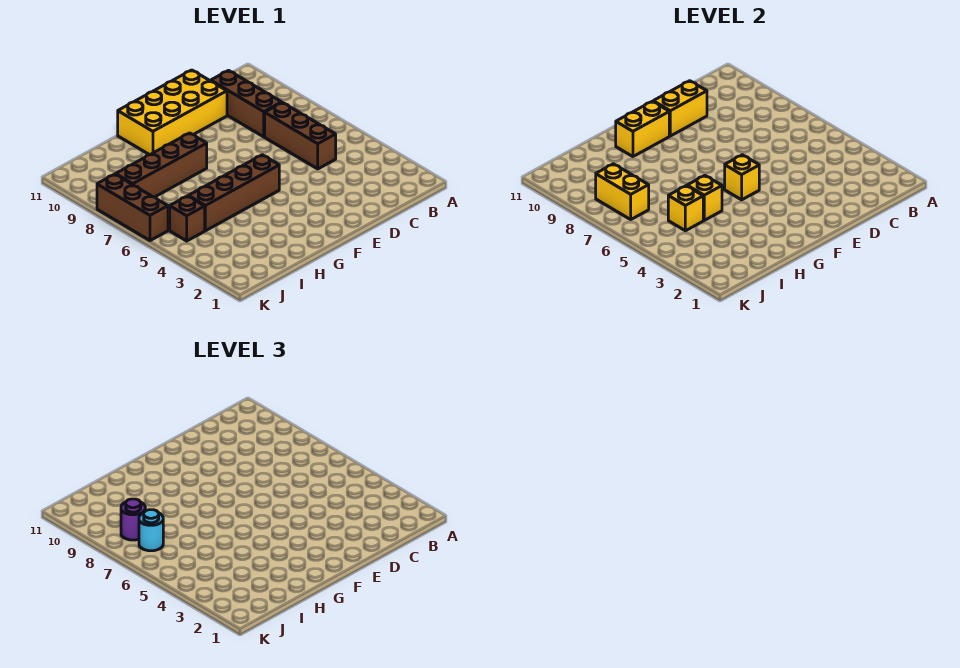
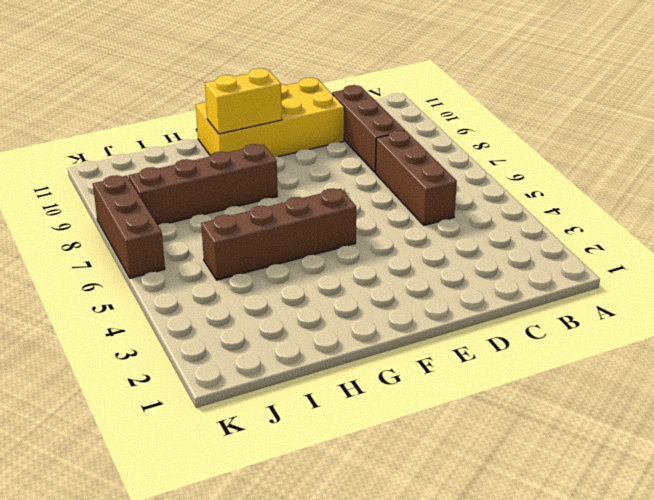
none -> brown 1x1 brick [170,196,205,241]
none -> yellow 1x2 brick [653,81,707,136]
none -> yellow 1x1 brick [725,155,759,200]

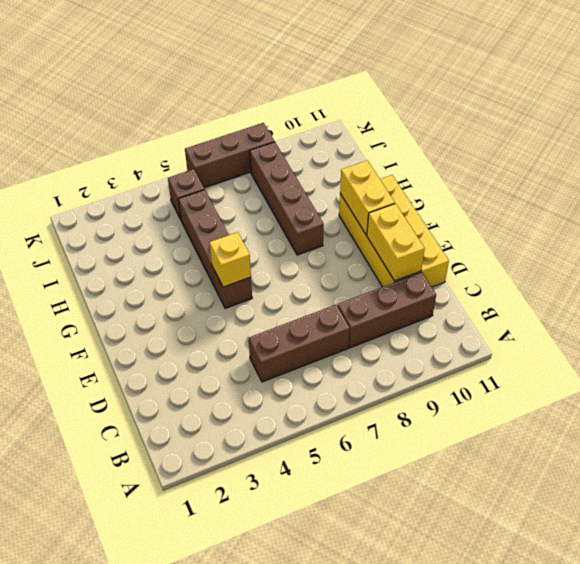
none -> yellow 1x1 brick [687,176,722,220]
none -> yellow 1x1 brick [668,186,703,231]
none -> yellow 1x2 brick [596,164,649,219]

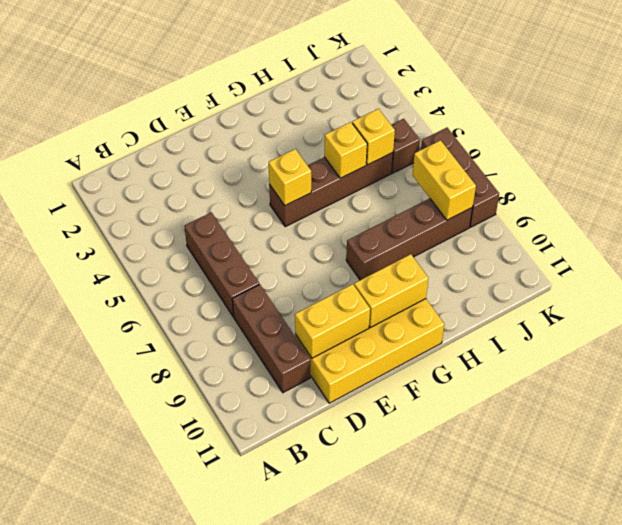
none -> cyan 1x1 round brick [139,510,163,551]
none -> purple 1x1 round brick [121,499,145,540]

